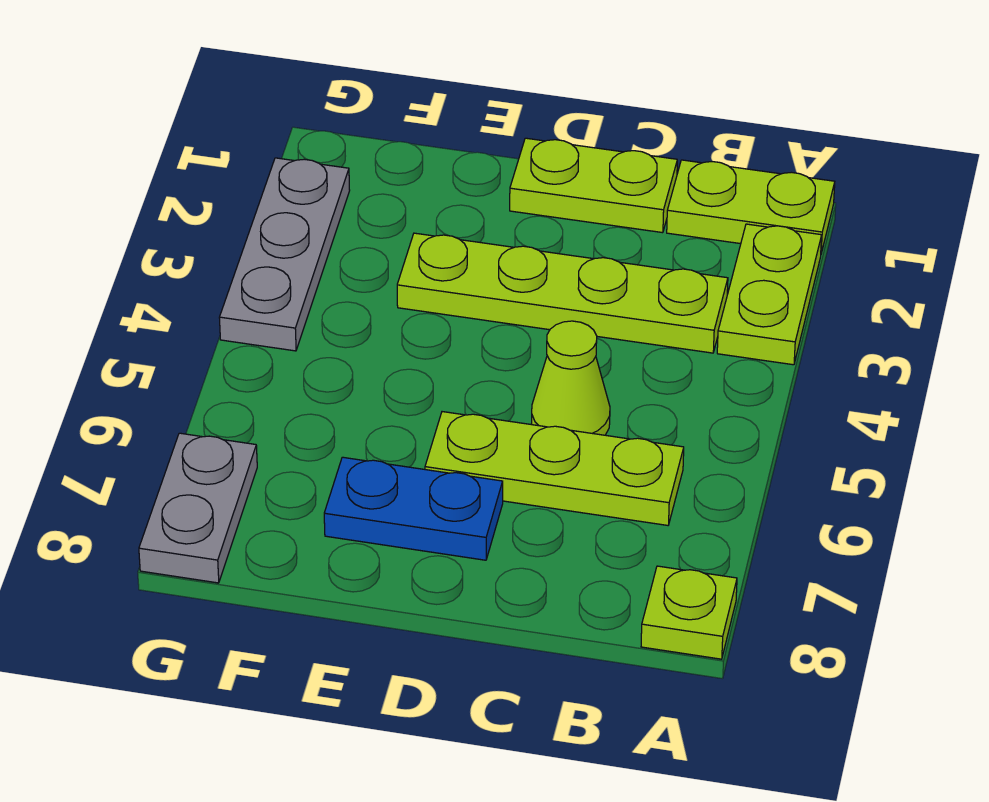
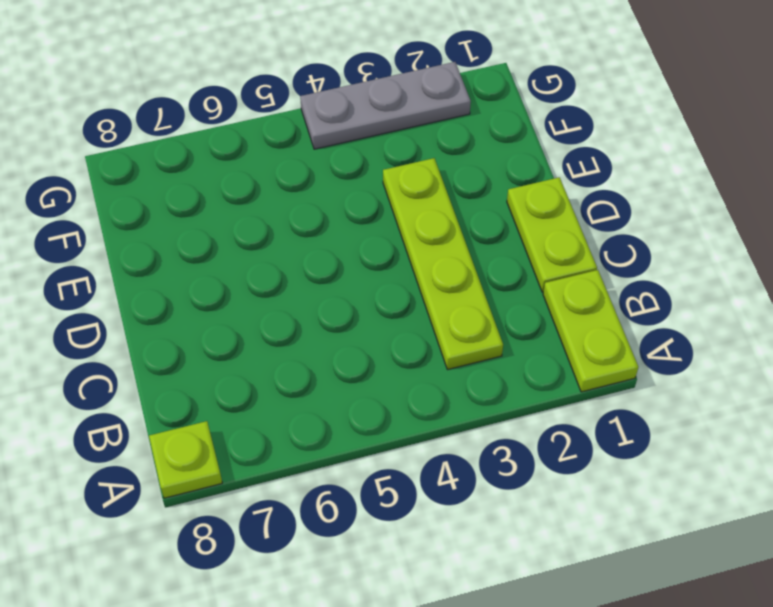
none -> lime 1x2 plate [717,224,822,365]
none -> lime 1x3 plate [425,412,684,525]

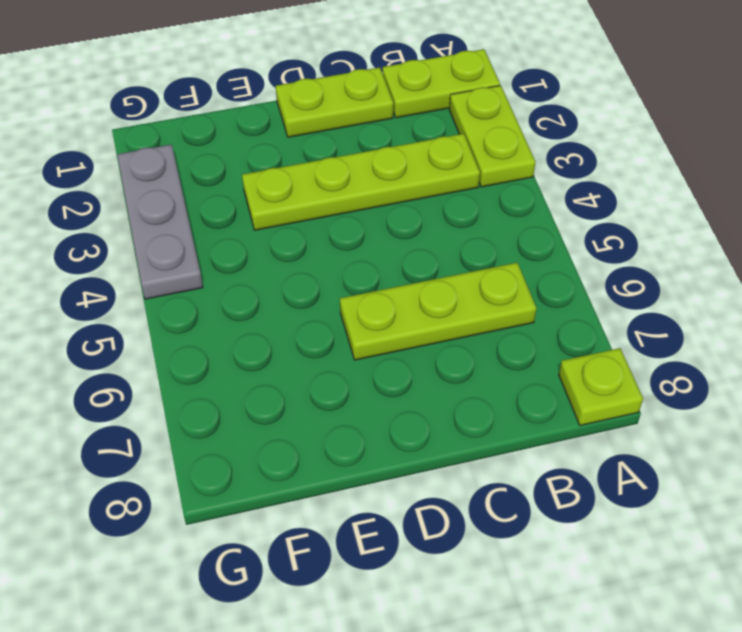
none -> lime 1x1 cone [531,321,610,435]
none -> blue 1x2 plate [324,457,503,560]

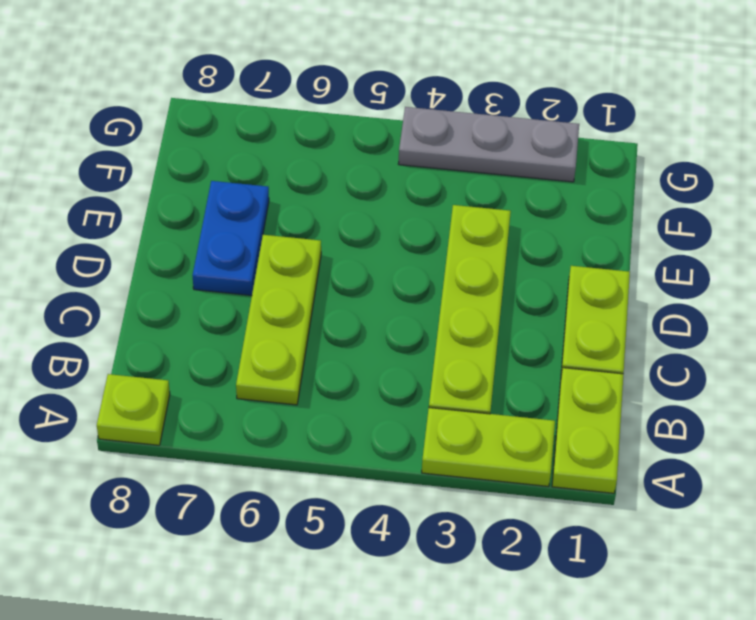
none -> lime 1x1 cone [531,321,610,435]
none -> grey 1x2 plate [139,433,257,583]

